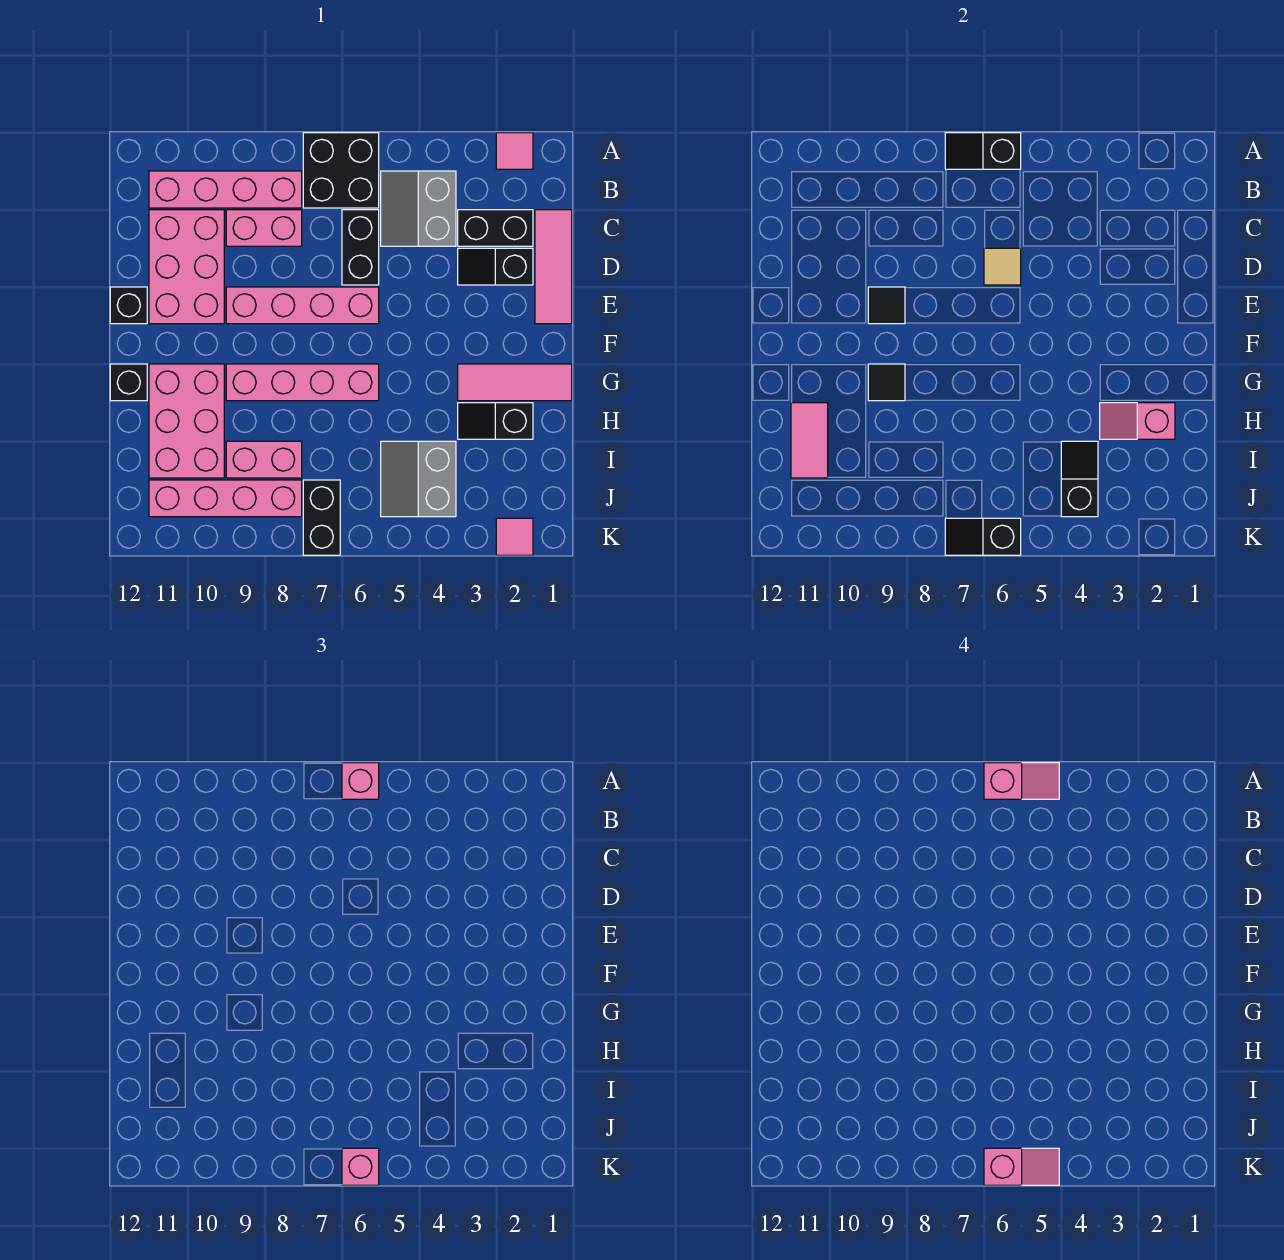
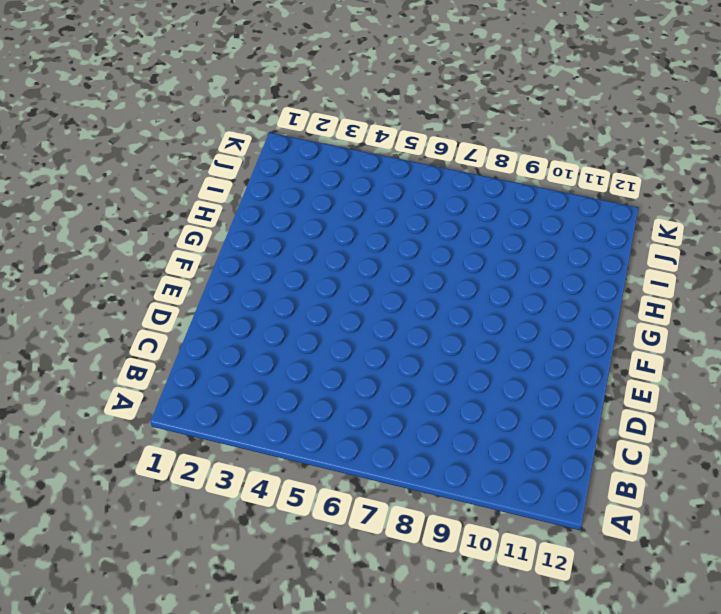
none -> pink 1x1 tile [496,133,533,169]
none -> black 2x2 brick [303,133,379,208]
none -> grey 2x2 slope [381,171,456,246]
none -> pink 1x4 brick [149,171,302,208]

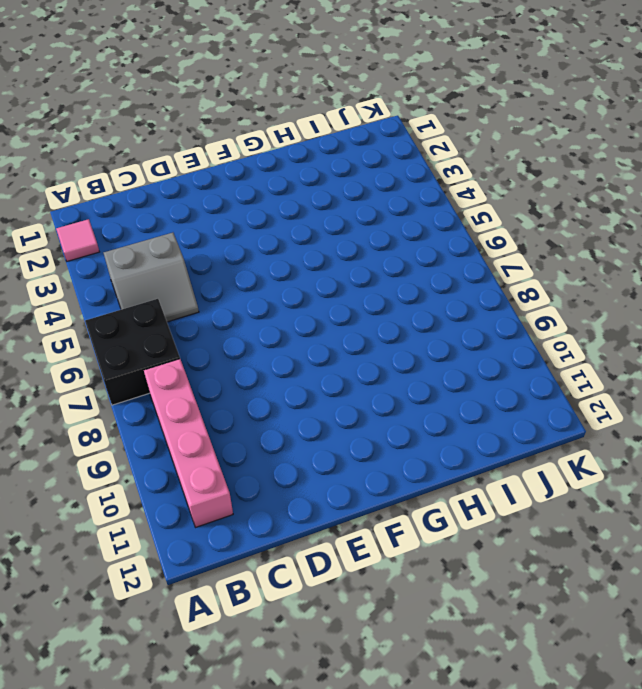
none -> pink 1x3 tile [535,210,572,324]
none -> black 1x2 brick [458,210,533,246]
none -> black 1x2 brick [342,210,379,285]
none -> pink 1x2 brick [226,210,302,246]

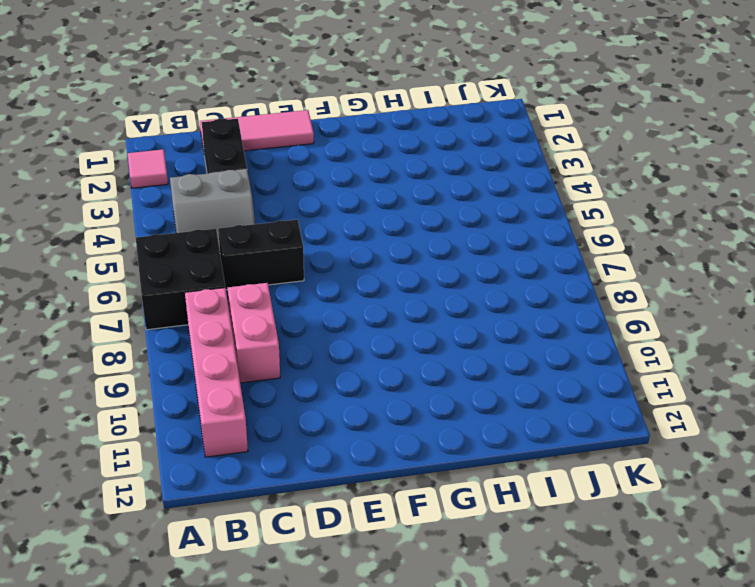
none -> pink 2x3 brick [149,210,224,324]
none -> black 1x2 slope [458,248,533,285]
none -> pink 1x4 brick [226,287,379,324]
none -> black 1x1 brick [110,287,147,324]

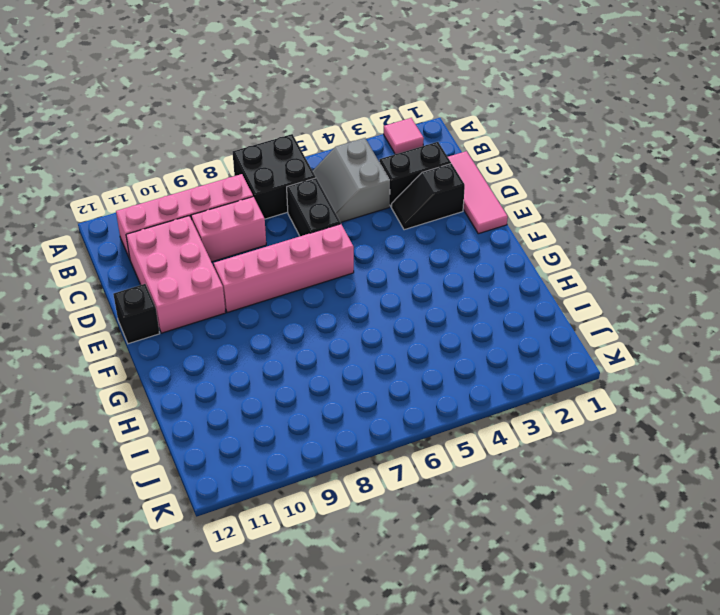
none -> pink 1x3 tile [458,364,572,401]
none -> pink 1x4 brick [226,364,379,401]
none -> pink 2x3 brick [149,364,224,478]
none -> black 1x1 brick [110,364,147,401]

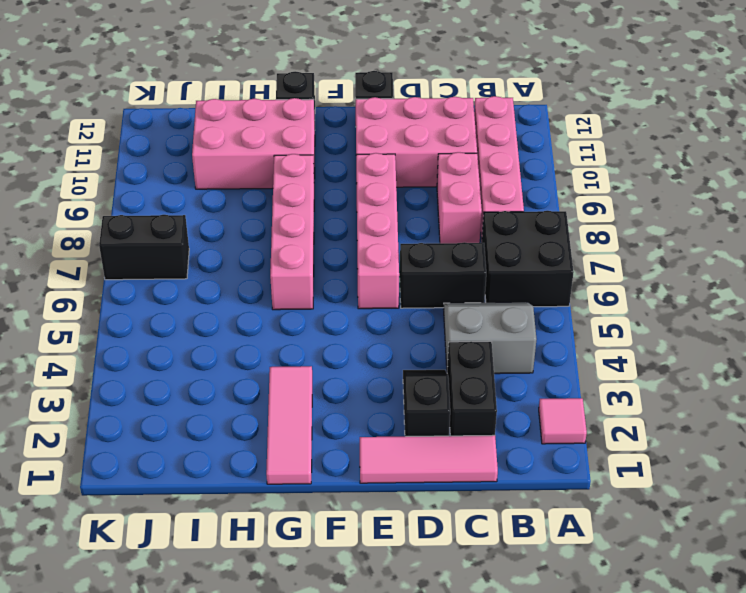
none -> black 1x2 slope [458,403,533,439]
none -> grey 2x2 slope [381,441,456,517]
none -> pink 1x2 brick [226,441,302,478]
none -> pink 1x4 brick [149,480,302,517]

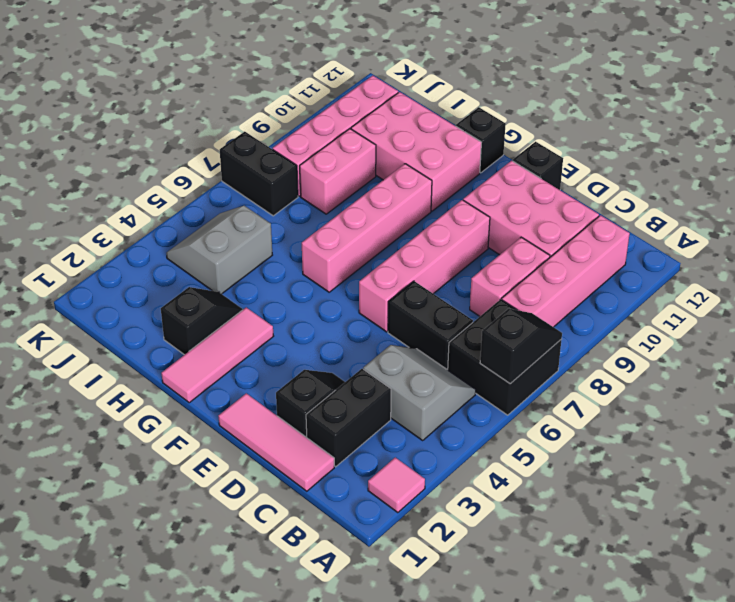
grey 2x2 slope [166,206,272,294] -> grey 2x2 slope turned to [381,441,456,517]
none -> pink 1x1 tile [496,518,533,555]
none -> tan 1x1 tile [984,248,1021,285]
none -> black 1x1 tile [868,287,905,324]
none -> black 1x1 tile [868,364,905,401]

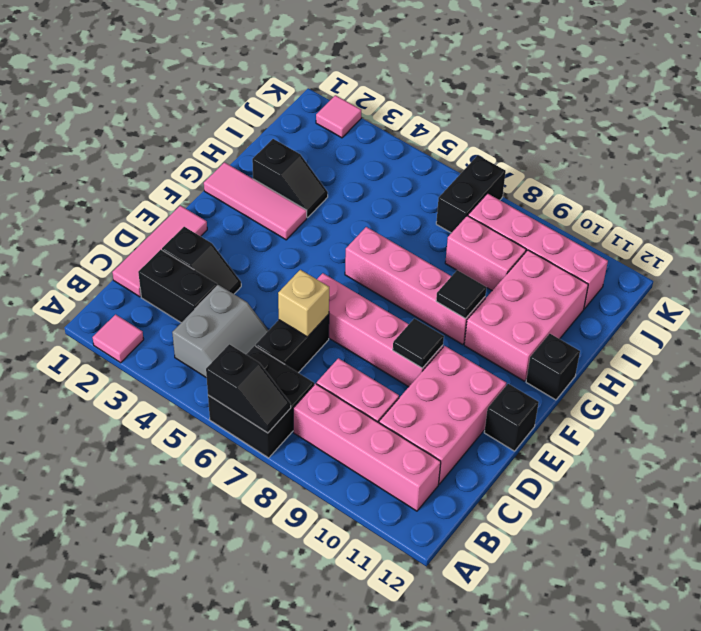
tan 1x1 brick [278,270,329,337] -> tan 1x1 tile [984,248,1021,285]
none -> grey 2x2 slope [381,441,456,517]
none -> pink 1x2 slope [1100,403,1175,439]
none -> pink 1x2 tile [791,403,828,478]
none -> black 1x2 slope [1061,441,1098,517]

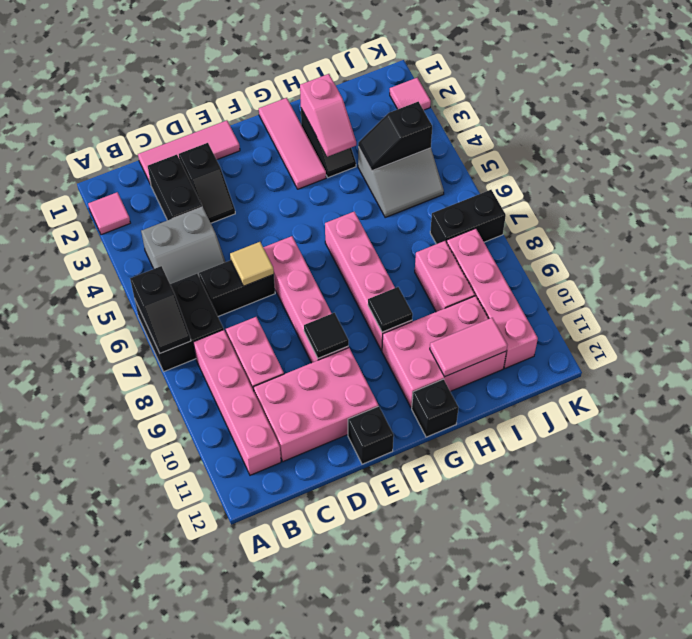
none -> black 1x2 slope [945,518,1021,555]
none -> pink 1x1 brick [342,763,379,799]
none -> pink 1x1 brick [342,1148,379,1185]
none -> pink 1x2 slope [984,763,1059,799]

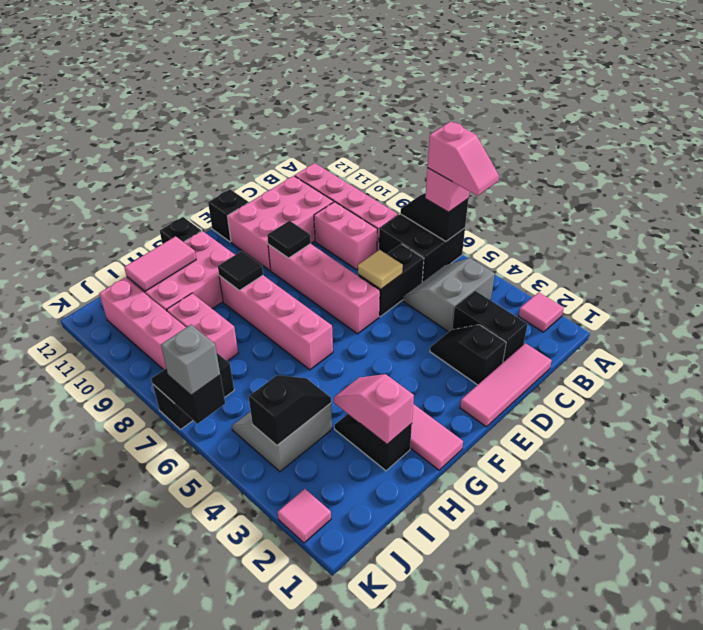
grey 1x1 brick [161,325,220,395] -> pink 1x1 brick [342,1148,379,1185]
none -> pink 1x2 slope [984,1148,1059,1185]

